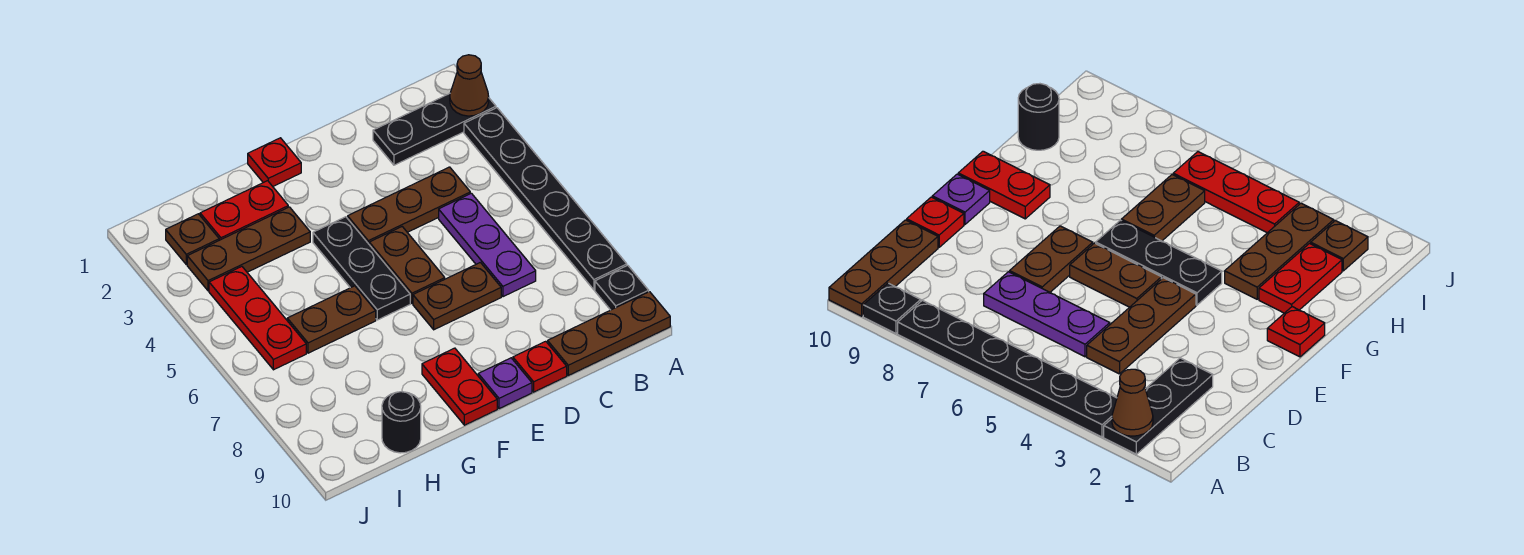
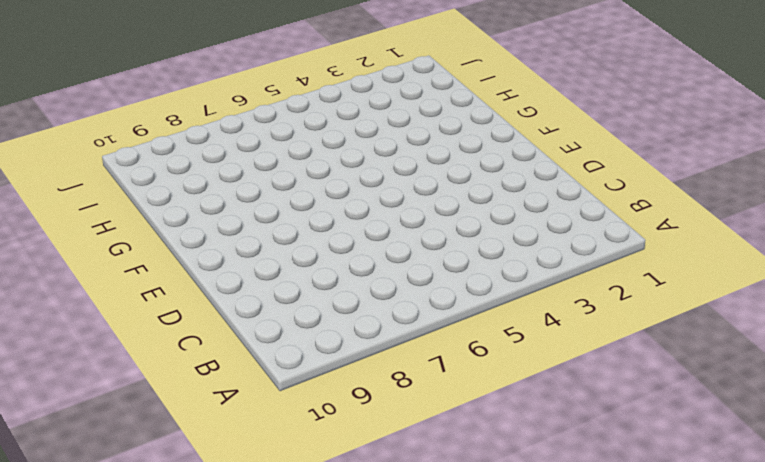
none -> black 1x3 plate [373,94,496,165]
none -> black 1x6 plate [464,108,627,290]
none -> black 1x1 plate [595,265,649,310]

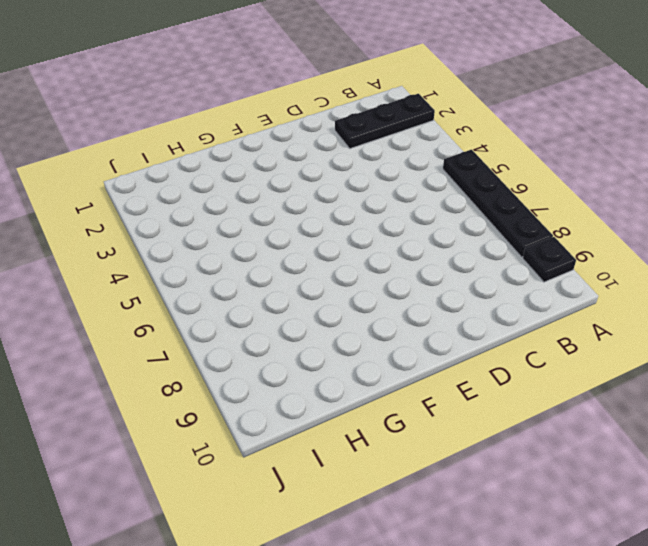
black 1x4 plate [443,150,553,257] -> black 1x6 plate [464,108,627,290]
none -> brown 1x3 plate [548,292,670,375]
none -> brown 1x3 plate [348,167,470,244]
none -> purple 1x3 plate [439,193,536,297]

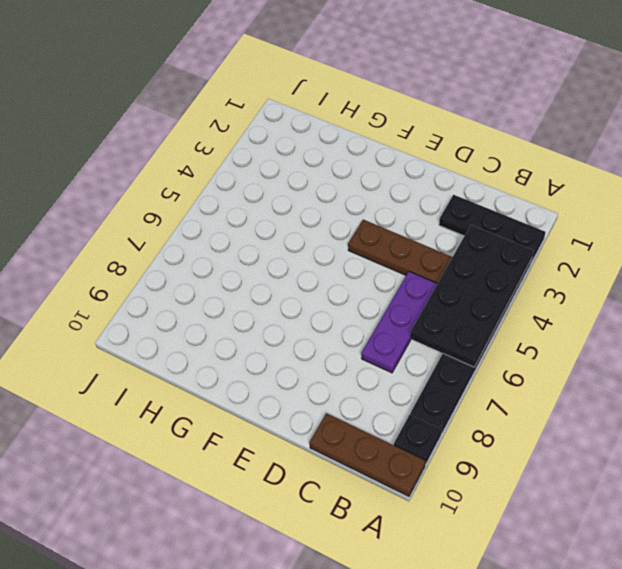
black 2x4 plate [410,225,533,367] -> none
none -> brown 1x2 plate [413,262,501,330]
none -> red 1x1 plate [513,341,567,392]
none -> brown 1x2 plate [369,227,445,303]

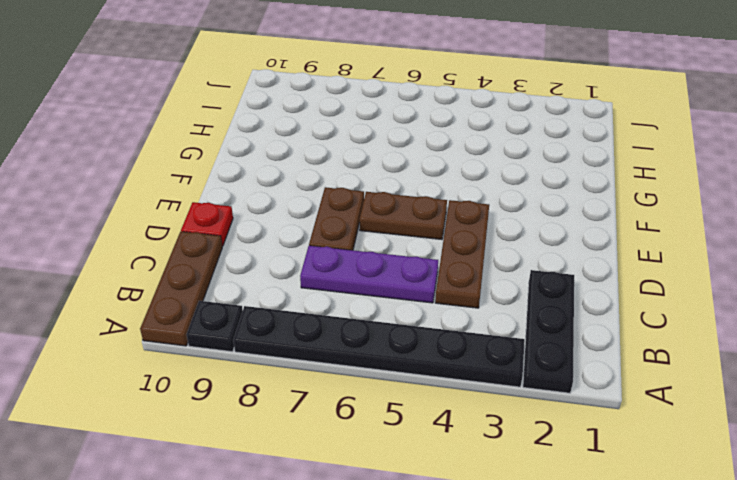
none -> purple 1x1 plate [478,358,532,409]
none -> red 1x1 plate [248,138,301,186]
none -> black 1x3 plate [313,217,410,320]

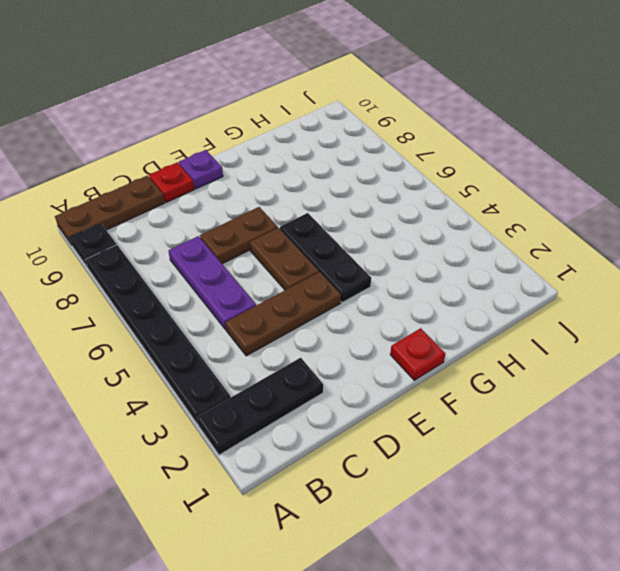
none -> red 1x2 plate [422,348,497,425]
none -> red 1x2 plate [200,181,288,240]
none -> brown 1x3 plate [187,207,310,291]

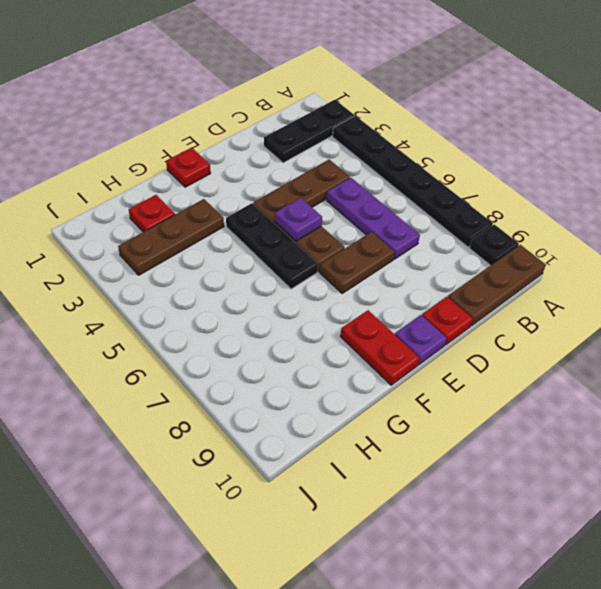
purple 1x1 plate [275,198,322,241] -> none
red 1x1 plate [129,195,175,232] -> red 1x2 plate [200,181,288,240]
none -> brown 1x2 plate [287,286,376,353]
none -> black 1x1 round brick [382,392,421,453]
none -> brown 1x1 plate [166,214,219,265]

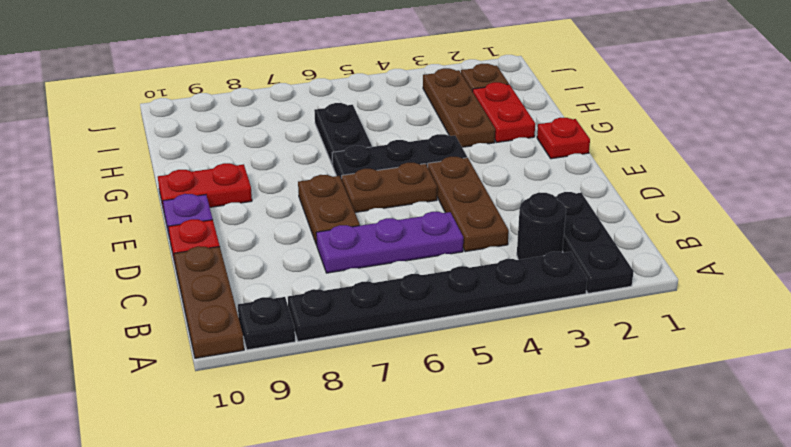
black 1x1 round brick [517,193,566,260] -> black 1x1 round brick moved to [382,392,421,453]
black 1x2 plate [314,103,372,165] -> brown 1x2 plate [287,286,376,353]
none -> red 1x3 plate [209,267,306,370]
none -> brown 1x1 cone [450,55,489,116]

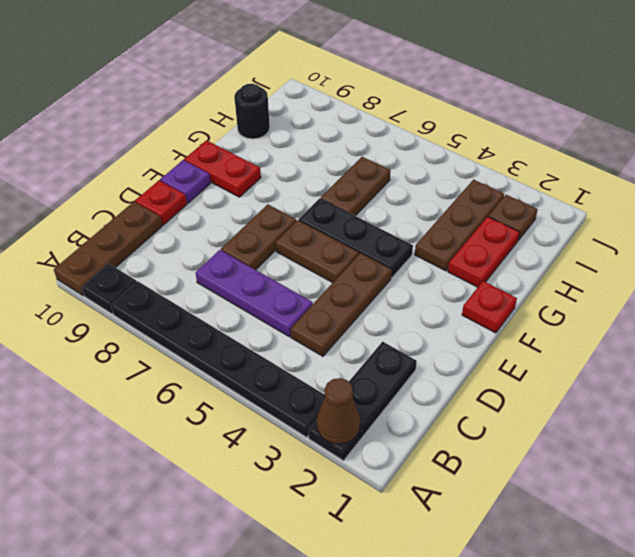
none -> red 1x3 plate [209,267,306,370]

